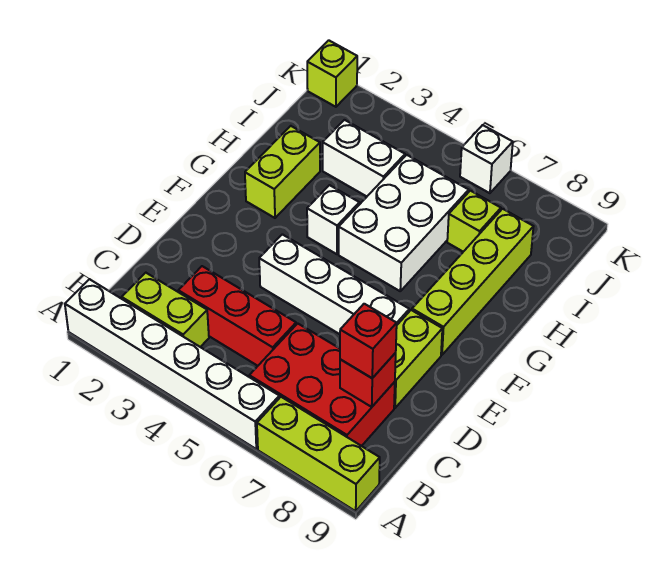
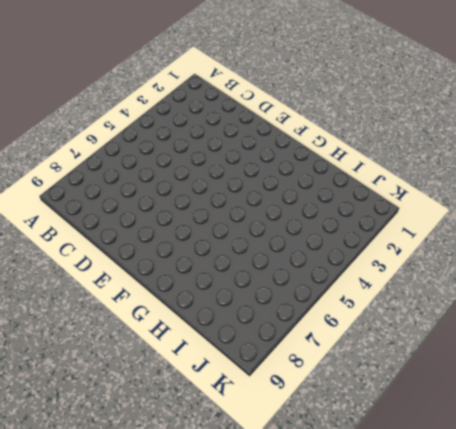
none -> white 1x6 brick [65,279,279,449]
none -> lime 1x3 brick [257,397,380,511]
none -> lime 1x2 brick [122,273,209,347]

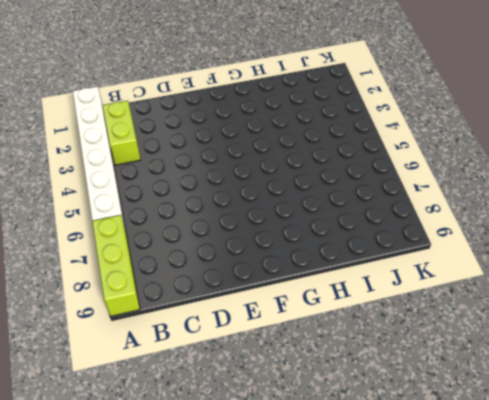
none -> red 2x3 brick [249,324,395,446]
none -> red 1x3 brick [178,266,296,366]
none -> lime 1x2 brick [394,310,442,408]

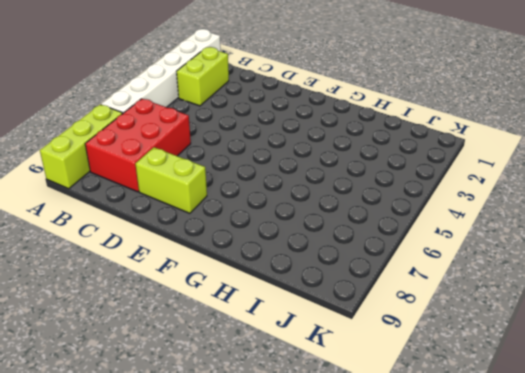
none -> red 1x3 brick [178,266,296,366]
none -> white 1x4 brick [259,234,409,334]
none -> lime 1x4 brick [412,209,534,355]

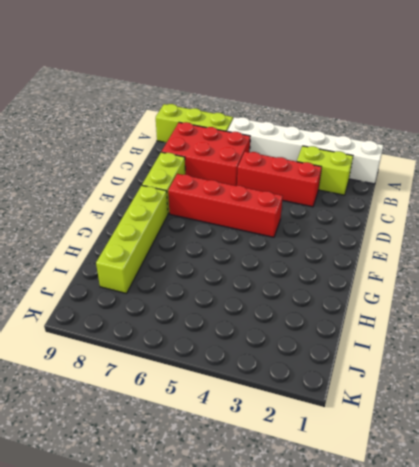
red 1x4 brick [168,174,283,237] -> white 1x4 brick [259,234,409,334]
none -> lime 1x2 brick [245,126,320,218]
none -> white 1x1 brick [307,185,359,254]
none -> white 2x3 brick [339,155,469,291]

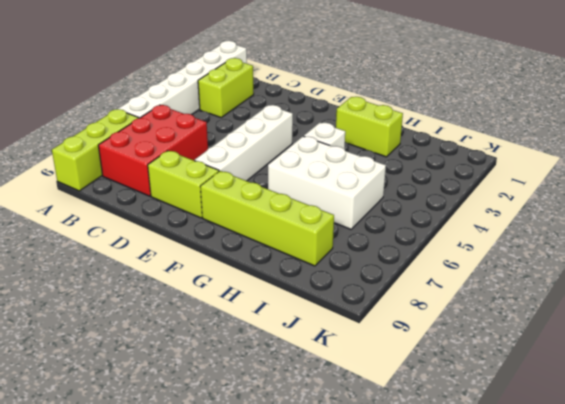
none -> red 1x3 brick [178,266,296,366]
none -> white 1x2 brick [323,120,405,196]
none -> lime 1x1 brick [447,191,501,252]

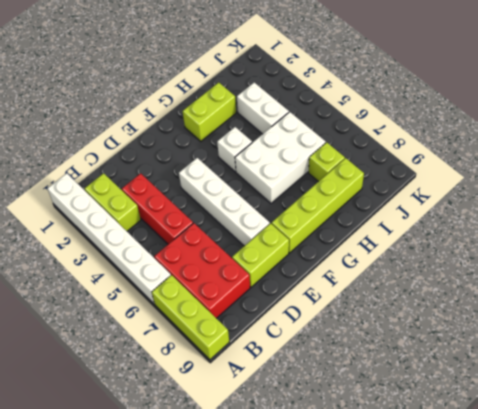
none -> lime 1x1 brick [307,40,357,107]
none -> white 1x1 brick [460,125,513,193]
none -> red 1x1 brick [340,353,396,407]

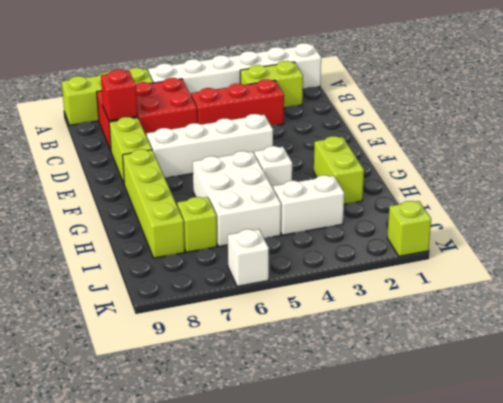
none -> red 1x1 brick [340,304,397,378]

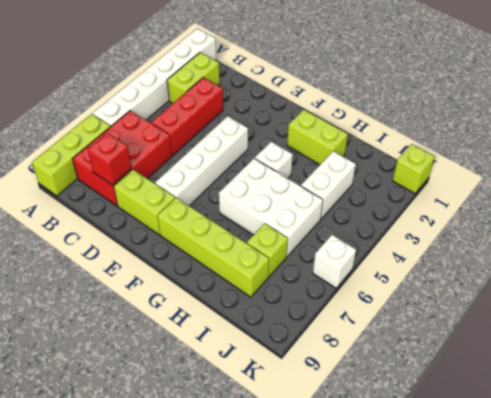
none -> red 1x1 brick [340,304,397,378]

